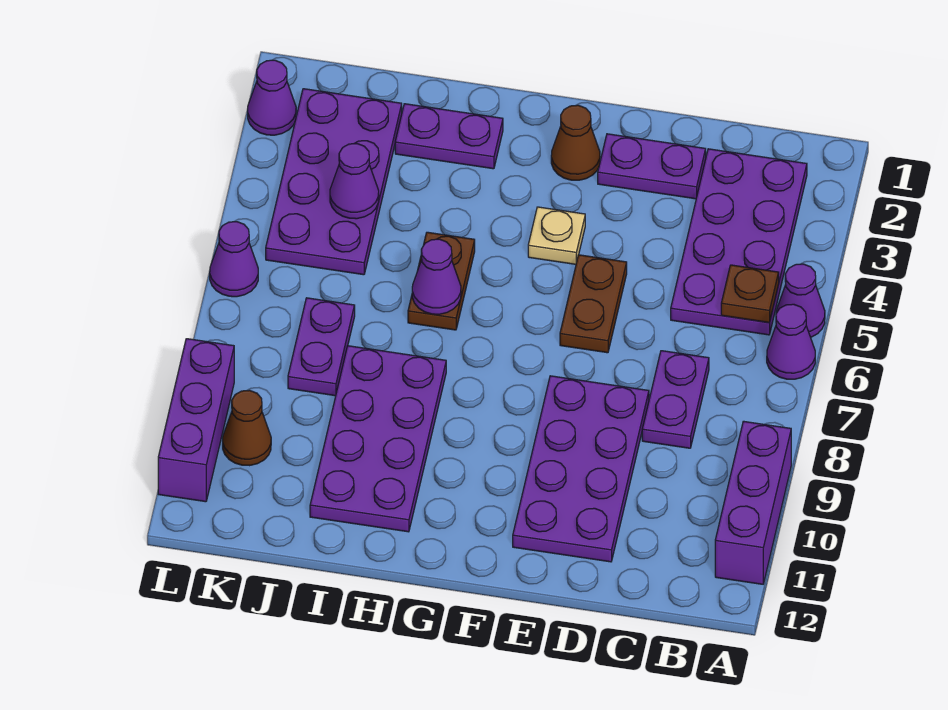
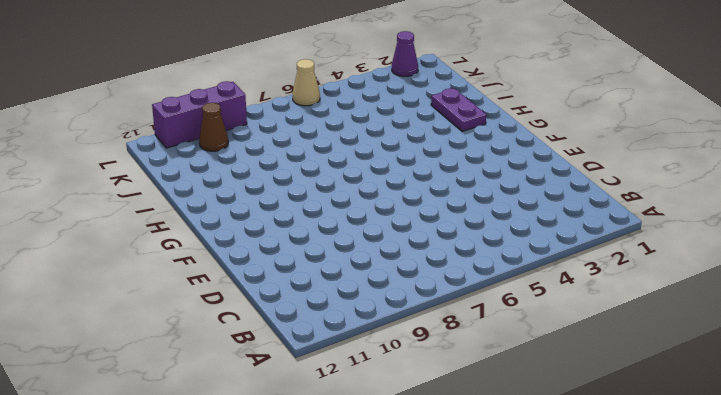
tan 1x1 cone [293,59,320,106] -> purple 1x1 cone [210,222,258,297]
none -> purple 1x1 cone [776,264,825,337]
none -> purple 1x1 cone [767,304,815,379]
none -> purple 1x3 brick [715,421,791,584]

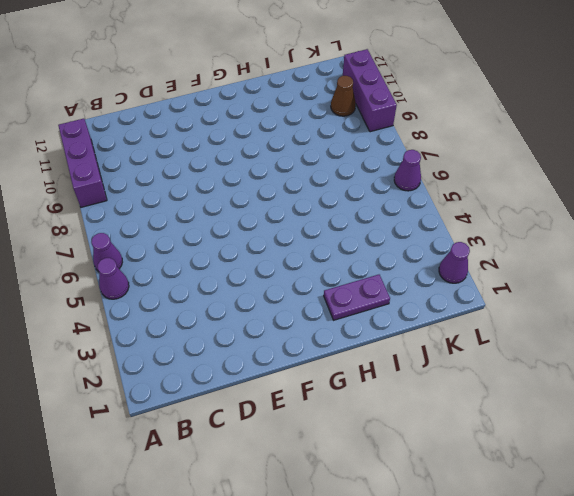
none -> purple 2x4 plate [671,149,807,335]
none -> purple 1x2 plate [642,351,709,448]
none -> purple 1x2 plate [598,134,706,199]

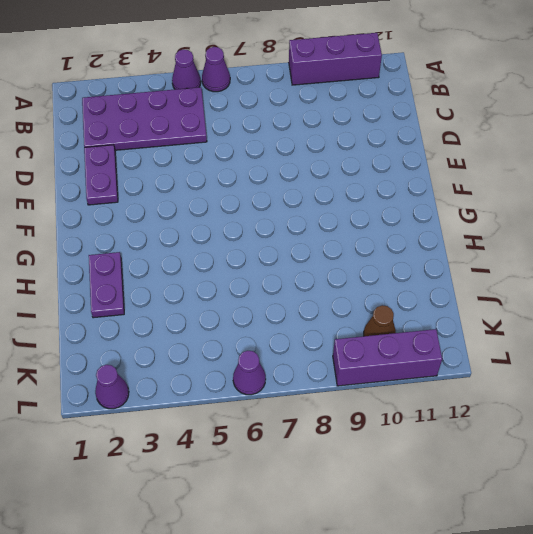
none -> purple 1x2 plate [642,351,709,448]
none -> purple 2x4 plate [513,376,649,562]
none -> brown 1x2 plate [560,255,627,353]

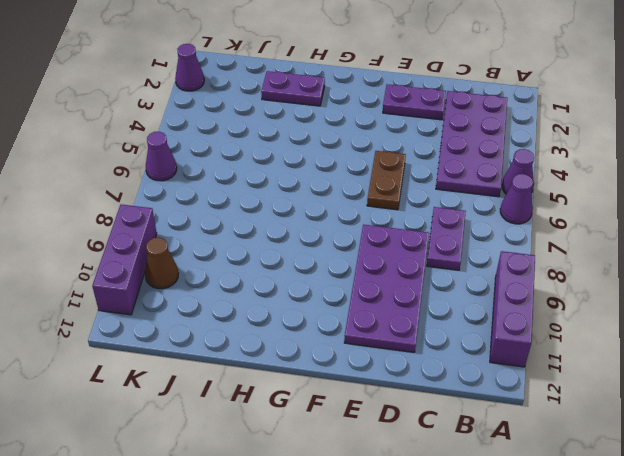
none -> brown 1x1 cone [551,105,600,180]
none -> tan 1x1 plate [528,207,585,264]
none -> brown 1x2 plate [408,232,475,330]

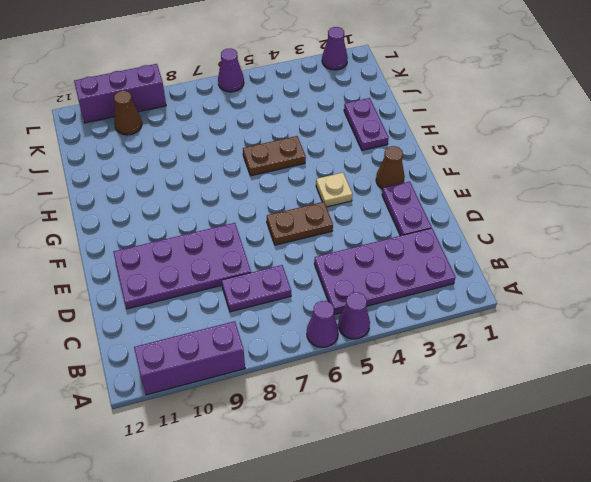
none -> purple 2x4 plate [310,346,446,532]
none -> purple 2x4 plate [266,89,402,275]
none -> purple 1x2 plate [288,298,355,396]

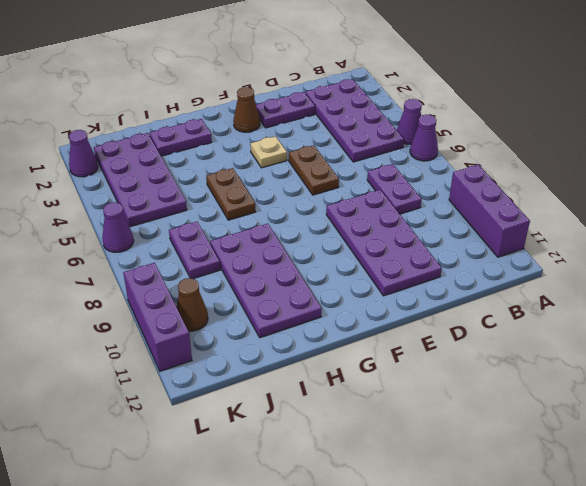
none -> brown 1x1 plate [721,265,779,323]
none -> purple 1x1 cone [412,239,461,314]
none -> purple 1x1 cone [330,144,379,219]

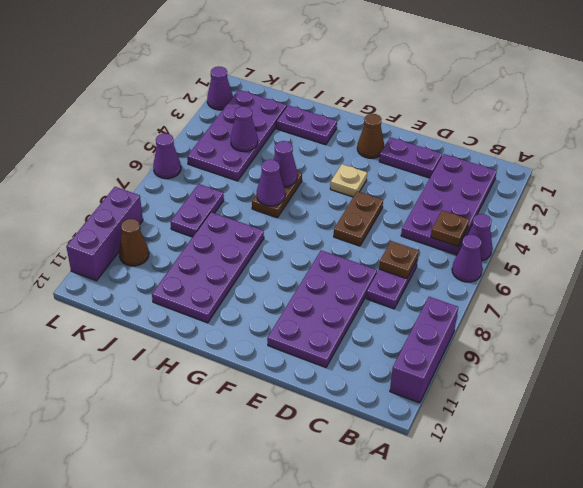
brown 1x1 plate [379,241,419,279] -> none
purple 1x1 cone [273,141,297,187] -> none

